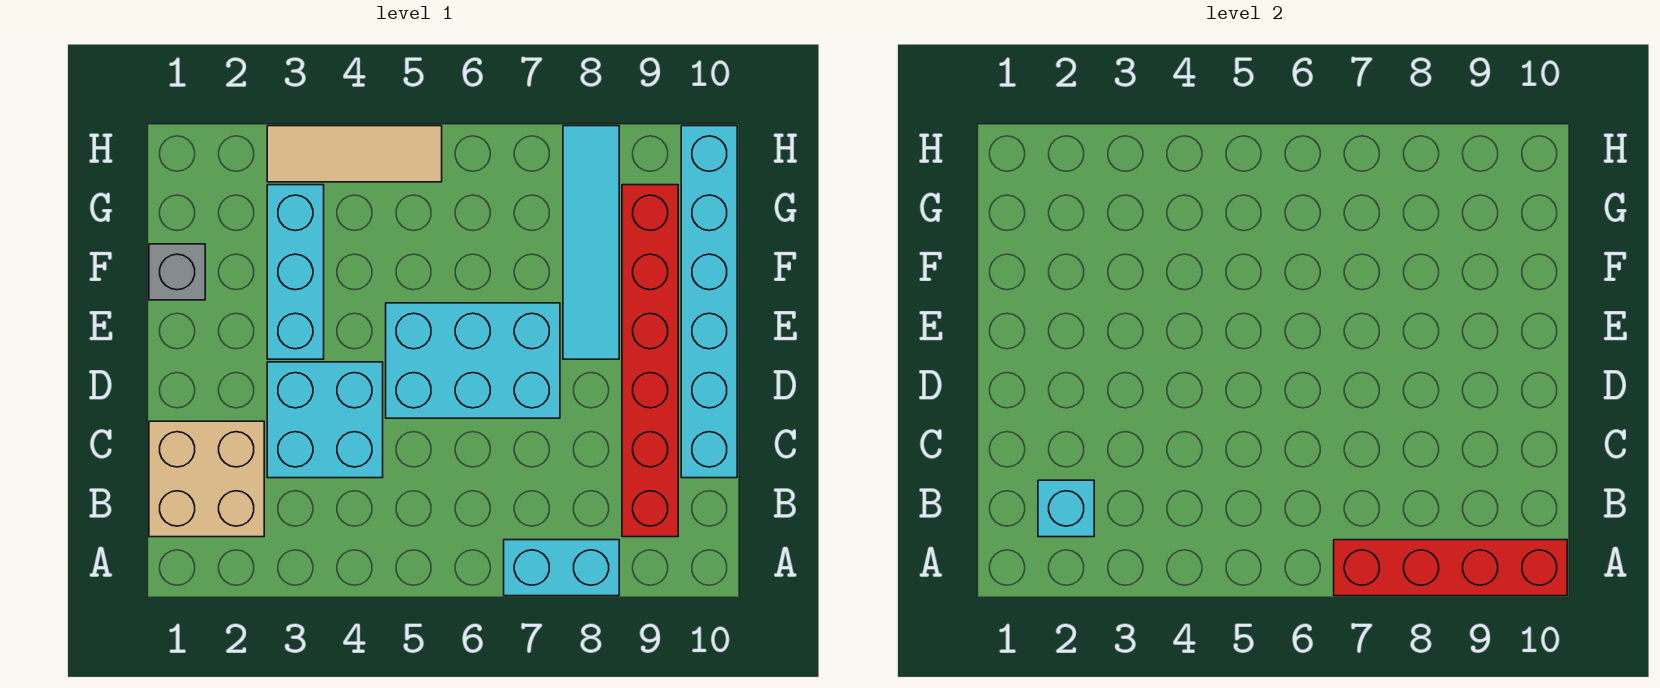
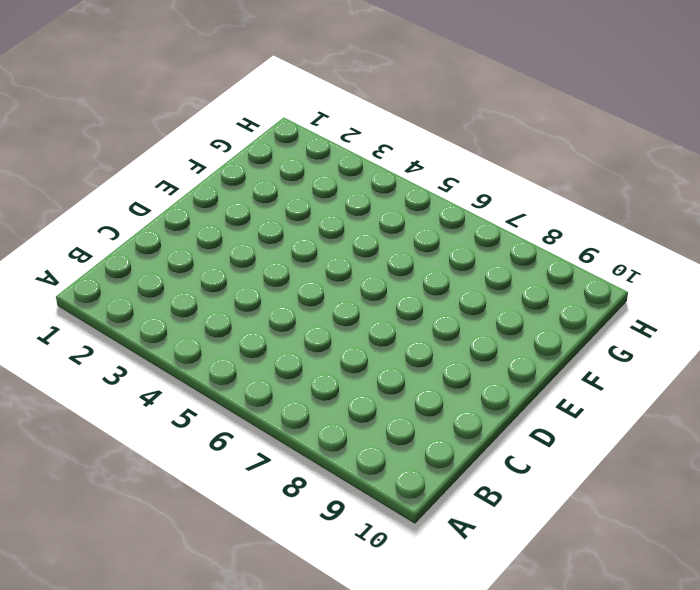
none -> cyan 1x2 brick [504,540,619,596]
none -> tan 2x2 brick [149,421,264,537]
none -> red 1x6 brick [622,185,678,537]

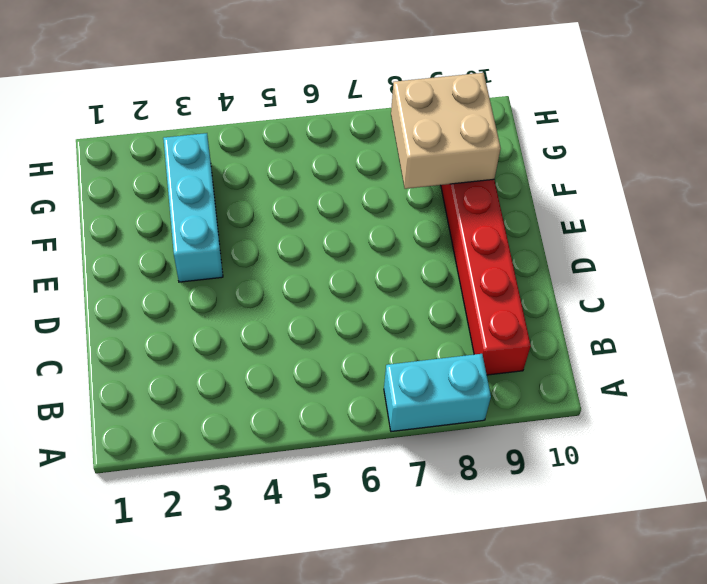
tan 2x2 brick [391,73,501,189] -> tan 2x2 brick moved to [149,421,264,537]
none -> cyan 2x2 brick [267,362,383,478]
none -> cyan 1x6 brick [681,126,737,478]
none -> cyan 2x3 brick [386,303,560,418]

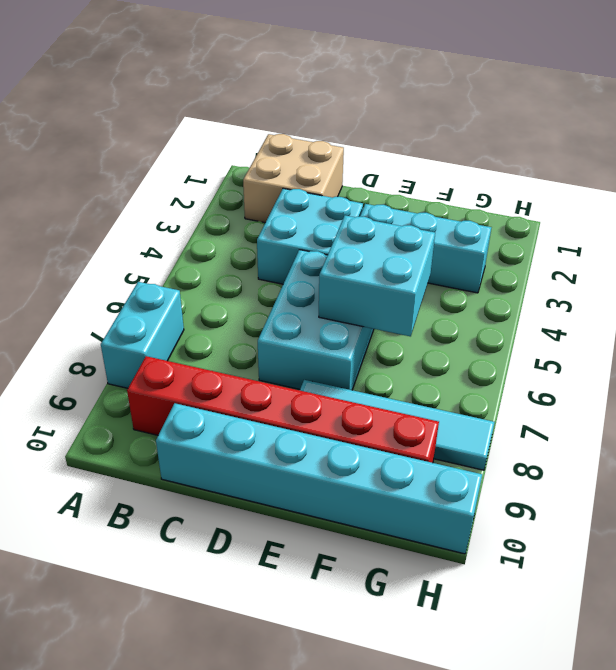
cyan 2x2 brick [319,215,435,336] -> none
none -> grey 1x1 brick [149,244,205,300]
none -> tan 1x3 tile [267,126,442,182]
none -> red 1x4 brick [1334,540,1567,596]

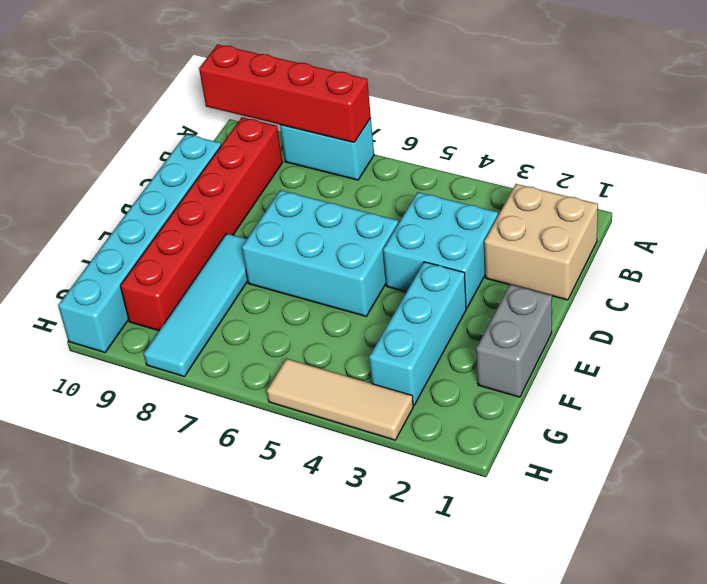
grey 1x2 brick [476,285,552,397] -> grey 1x1 brick [149,244,205,300]
none -> cyan 1x1 brick [1038,480,1094,537]

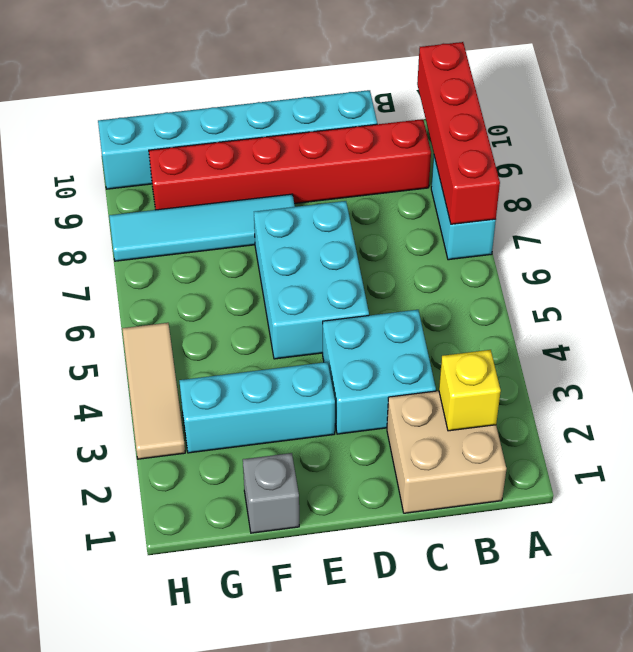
yellow 1x1 brick [439,350,501,431] -> cyan 1x1 brick [1038,480,1094,537]

